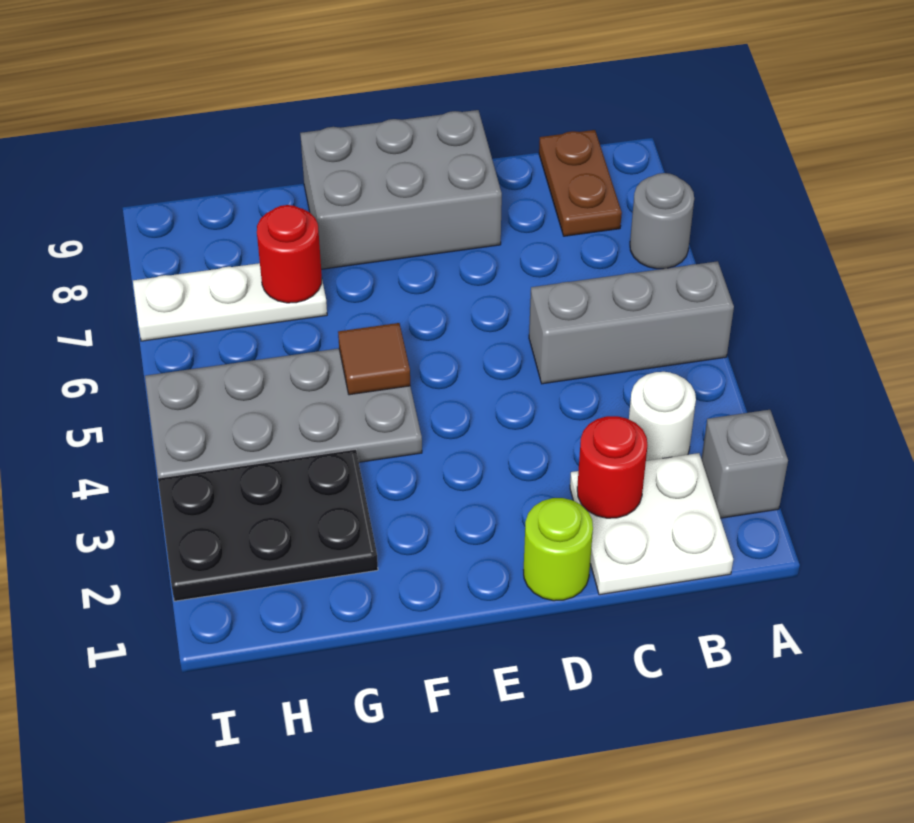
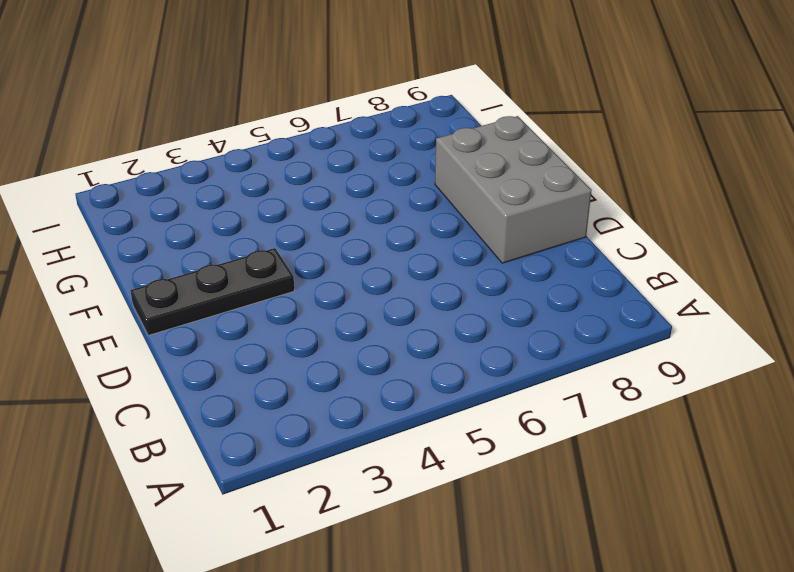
black 1x3 plate [130,248,294,336] -> none
none -> grey 1x1 brick [702,410,788,518]
none -> grey 1x3 brick [529,261,734,384]
none -> grey 1x1 round brick [630,173,694,269]

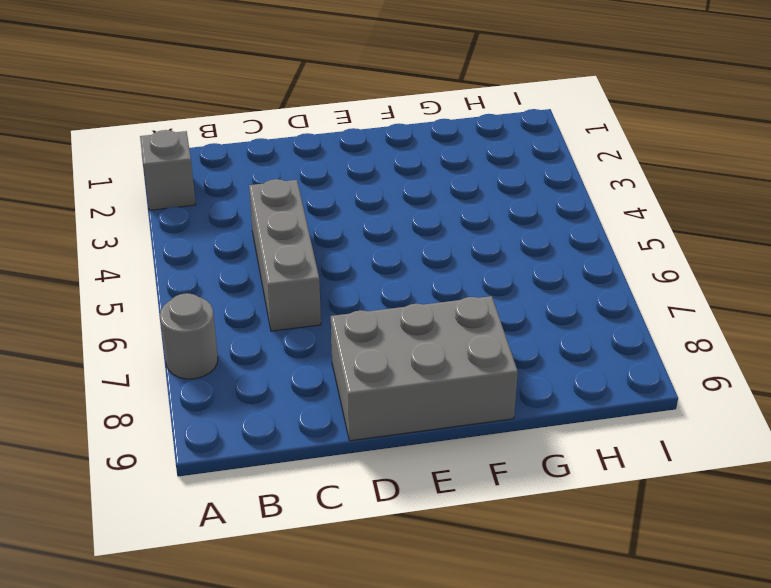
grey 1x3 brick [249,179,321,331] -> grey 1x3 brick turned to [529,261,734,384]
none -> white 2x2 plate [570,453,733,595]
none -> white 1x1 round brick [629,372,696,461]
none -> brown 1x2 plate [539,130,622,236]

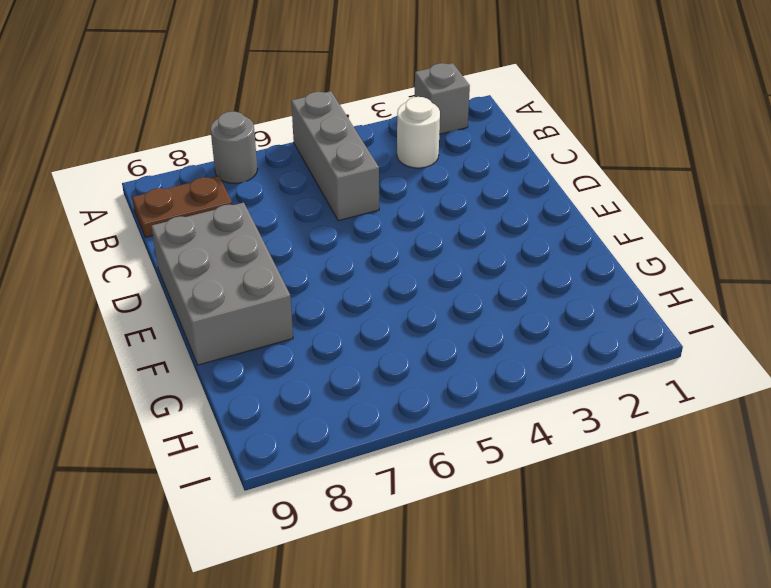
none -> white 2x2 plate [570,453,733,595]
none -> lime 1x1 round brick [524,498,593,601]
none -> grey 2x4 plate [145,349,422,478]

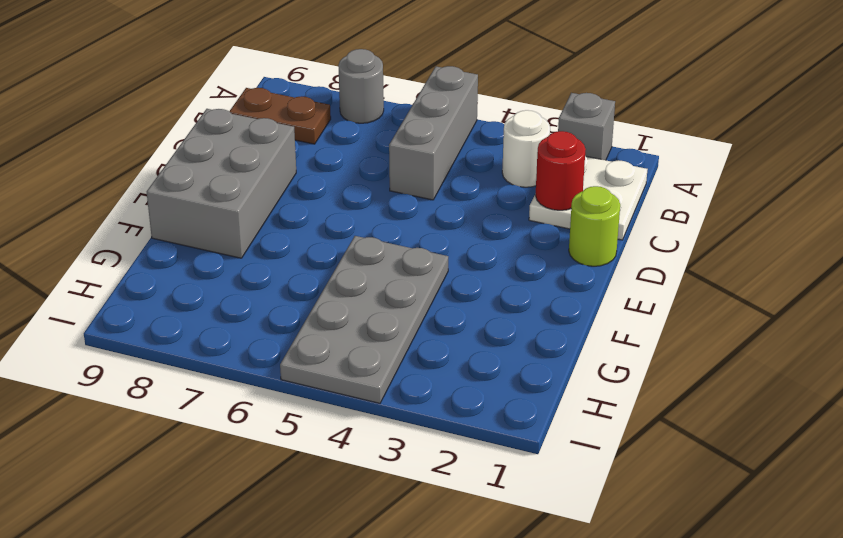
none -> black 2x3 plate [158,449,378,601]
none -> white 1x3 plate [133,263,327,341]
none -> brown 1x1 tile [338,323,410,395]

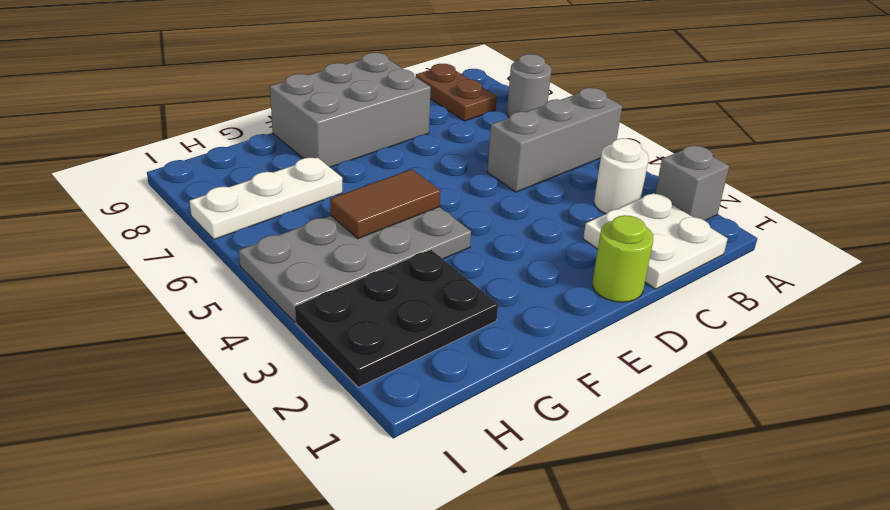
brown 1x2 tile [330,169,441,239] -> brown 1x1 tile [338,323,410,395]
none -> red 1x1 round brick [577,416,648,518]
none -> red 1x1 round brick [257,205,322,303]

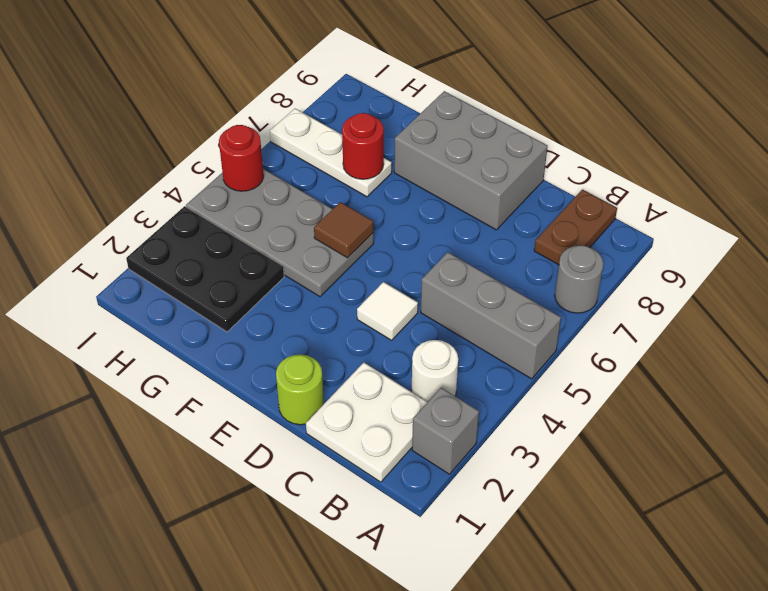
white 1x1 tile [357,282,418,340] -> none
red 1x1 round brick [219,125,264,191] -> red 1x1 round brick moved to [577,416,648,518]

